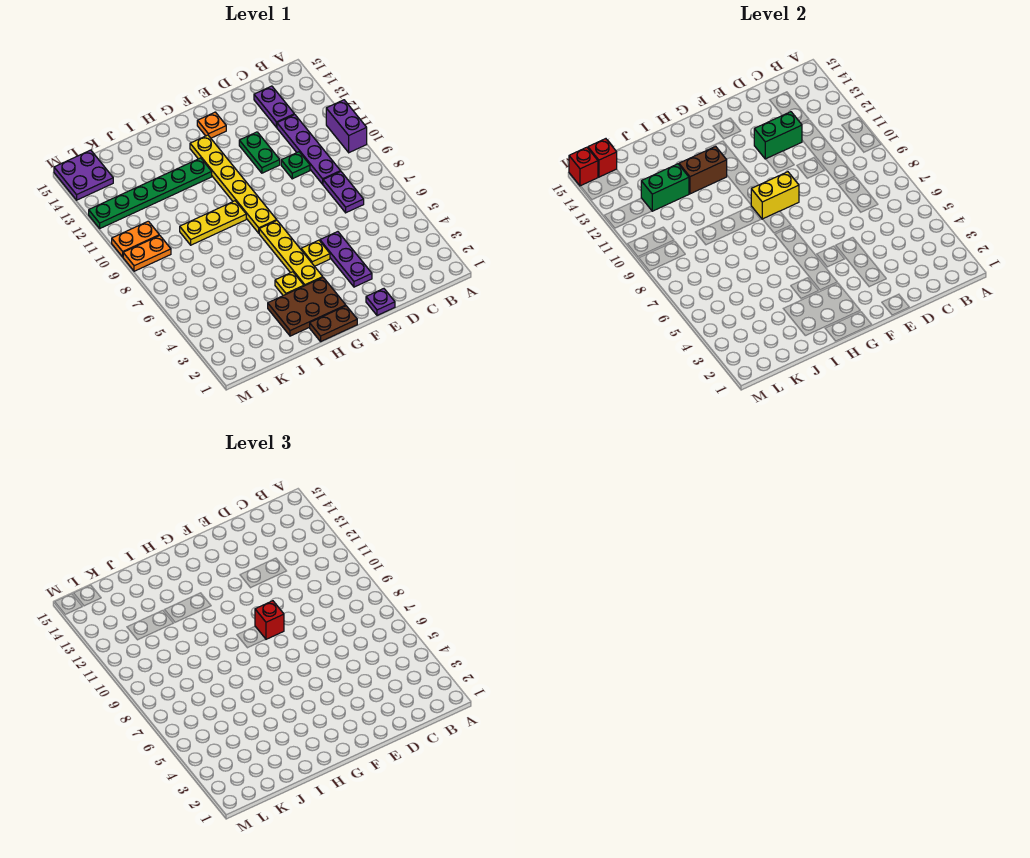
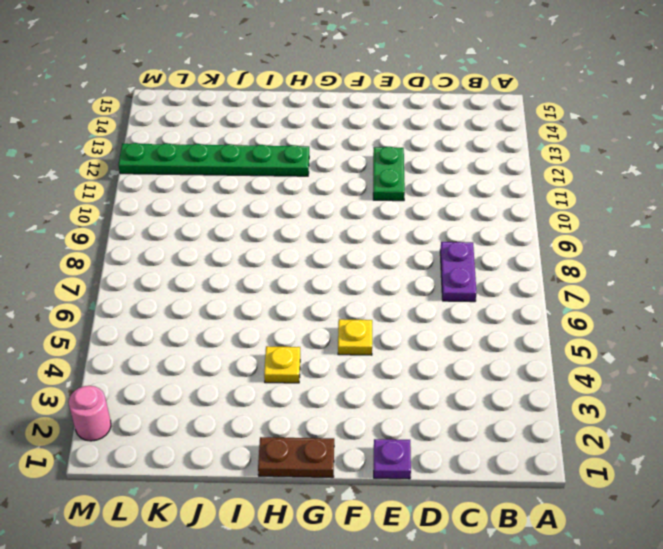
pink 1x1 round brick [69,386,111,441] -> none
none -> purple 1x2 brick [326,100,367,153]
none -> purple 1x4 plate [277,114,341,184]
none -> purple 1x2 plate [254,86,294,127]

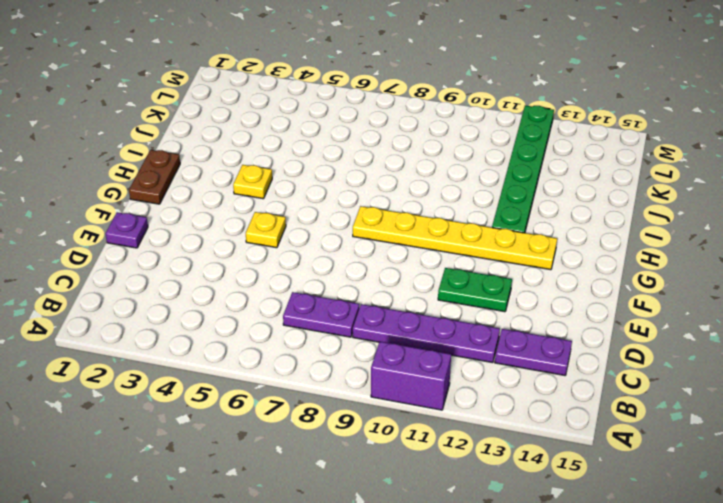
none -> green 1x1 plate [281,152,310,179]
none -> purple 1x3 plate [320,232,372,287]
none -> orange 1x1 plate [197,112,226,138]

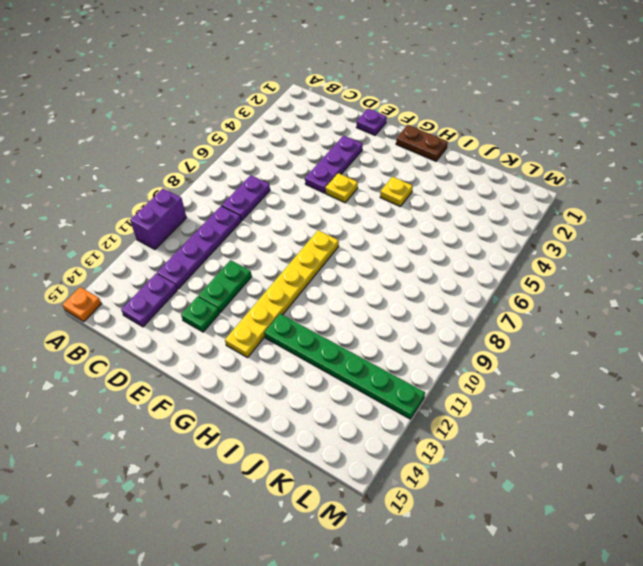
orange 1x1 plate [62,287,101,322] -> orange 1x1 plate moved to [197,112,226,138]
green 1x1 plate [181,297,219,332] -> green 1x1 plate moved to [281,152,310,179]
none -> brown 2x3 plate [268,278,346,336]
none -> yellow 1x4 plate [259,221,323,286]
none -> yellow 1x3 plate [180,201,246,245]

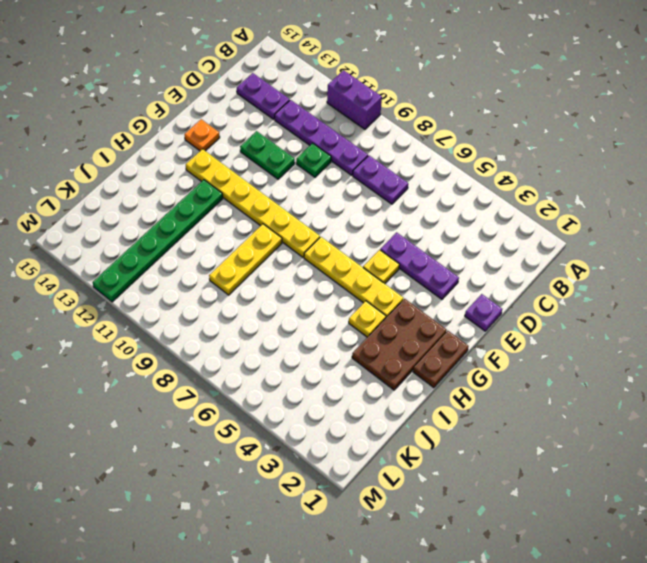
none -> orange 1x2 plate [123,235,171,271]
none -> orange 1x2 plate [112,221,159,257]
none -> purple 2x2 plate [54,150,113,200]

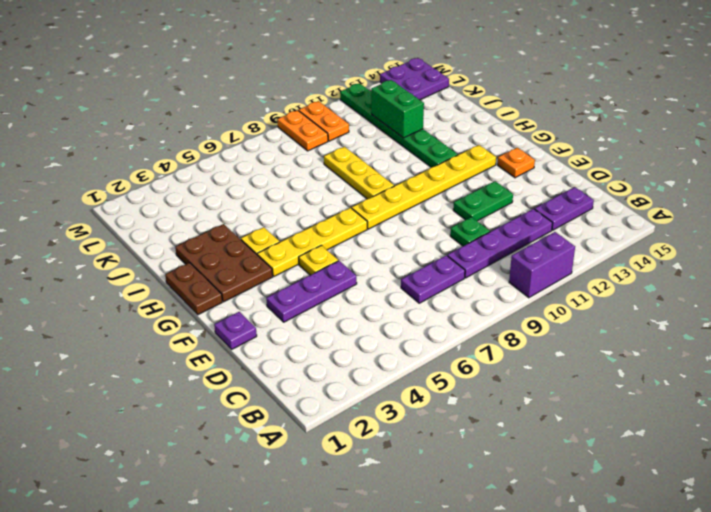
none -> green 1x2 brick [754,112,802,159]
none -> yellow 1x2 brick [751,172,799,219]
none -> brown 1x2 brick [679,146,727,194]

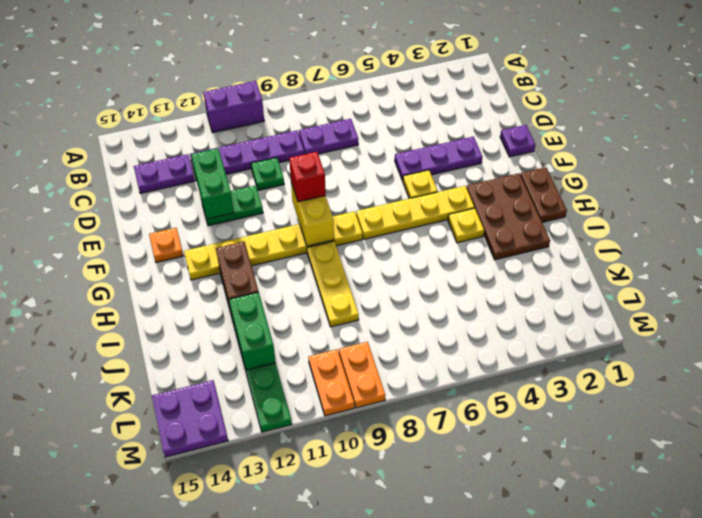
none -> red 1x1 brick [588,139,617,177]
none -> red 1x1 brick [569,147,598,186]

